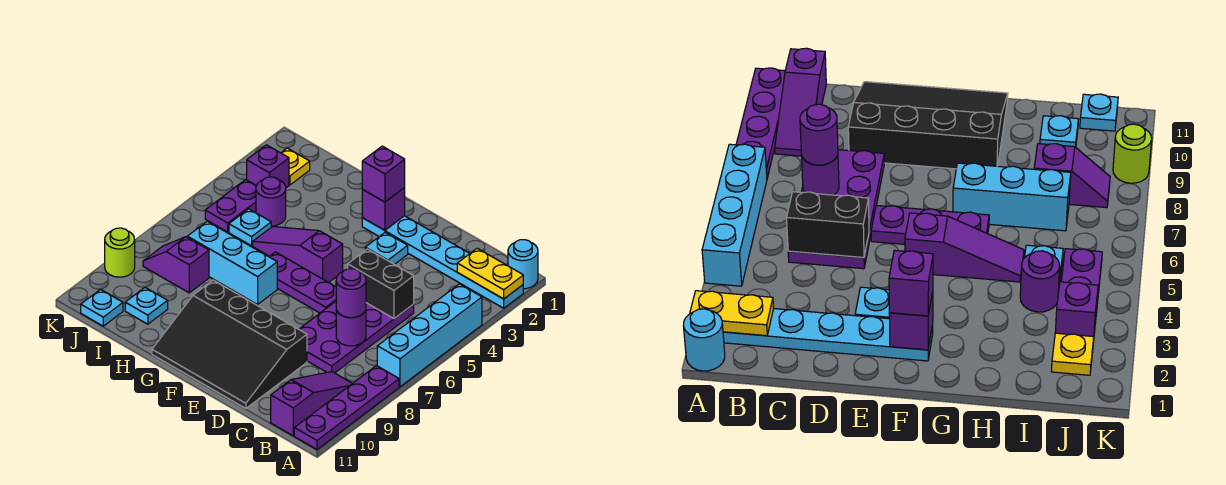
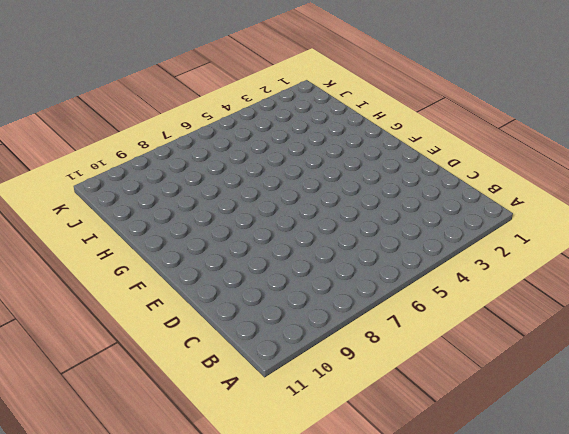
none -> cyan 1x1 round brick [508,240,538,289]
none -> cyan 1x6 plate [362,216,523,308]
none -> cyan 1x4 brick [377,284,482,387]

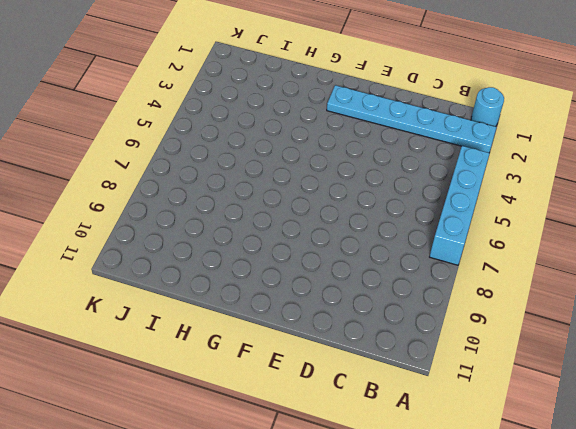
none -> purple 1x4 plate [294,366,399,449]
none -> purple 1x3 slope [271,372,353,436]
none -> purple 2x4 plate [299,301,414,373]

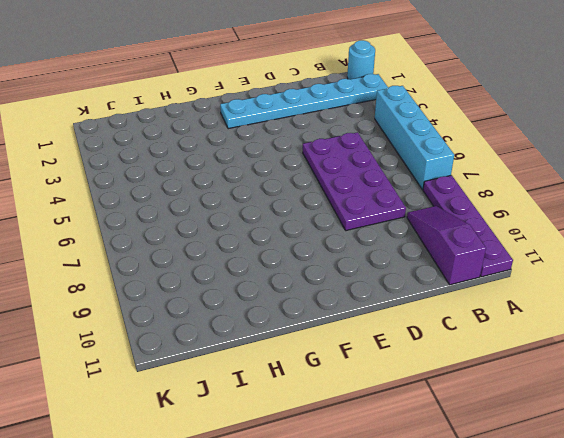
none -> black 3x4 slope [152,280,307,408]
none -> cyan 1x1 plate [365,232,408,264]
none -> purple 1x3 plate [269,252,336,313]

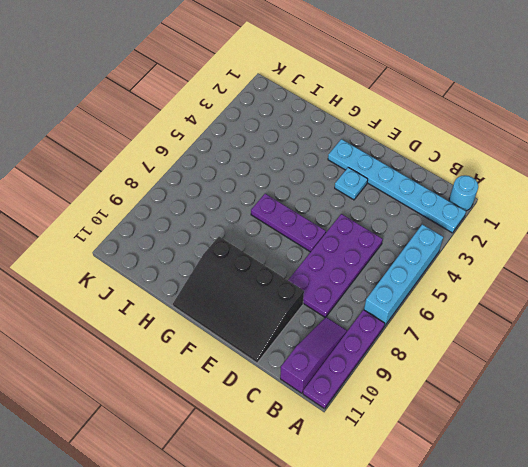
none -> purple 1x3 slope [253,227,343,283]
none -> cyan 1x3 brick [187,221,277,305]
none -> purple 1x1 round brick [256,177,286,226]

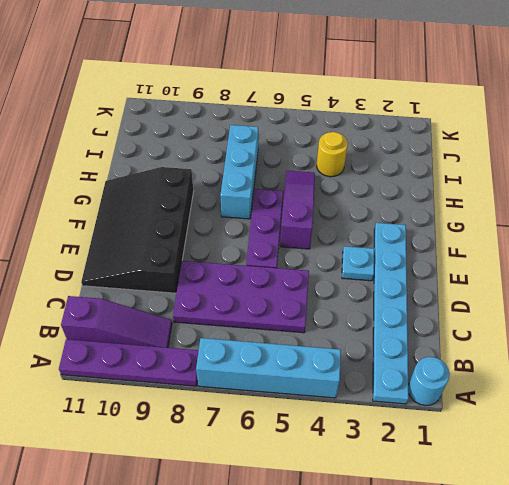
yellow 1x1 round brick [317,132,348,177] -> purple 1x1 round brick [256,177,286,226]
none -> cyan 1x1 plate [229,209,271,246]
none -> purple 1x2 slope [143,237,209,293]
none -> cyan 1x1 plate [125,288,168,324]

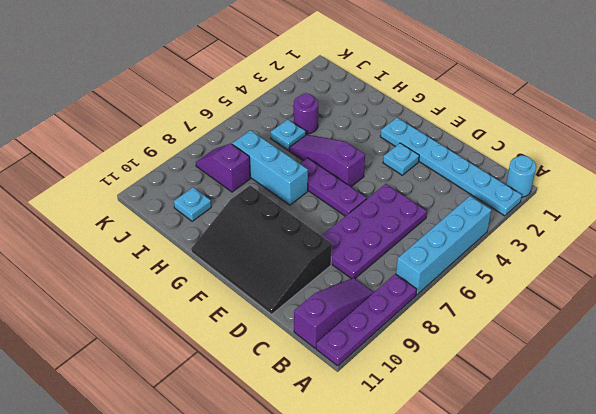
none -> yellow 1x1 plate [281,148,310,185]
none -> purple 1x1 brick [247,145,289,188]
none -> purple 1x2 plate [205,180,256,232]

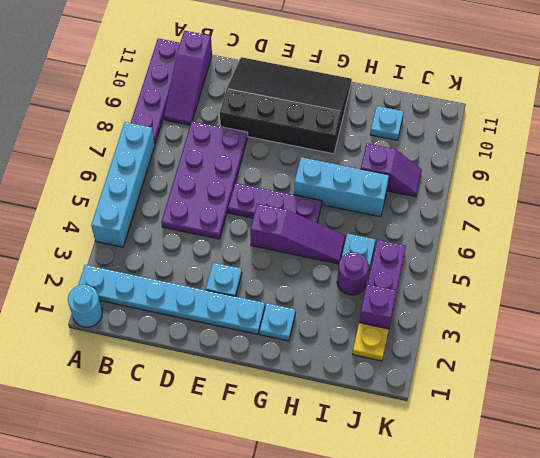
cyan 1x1 plate [260,303,296,341] -> cyan 1x1 plate moved to [81,289,123,326]
none -> lime 1x1 round brick [105,228,135,277]
none -> yellow 1x2 plate [457,248,523,299]
none -> black 1x2 brick [348,249,414,318]

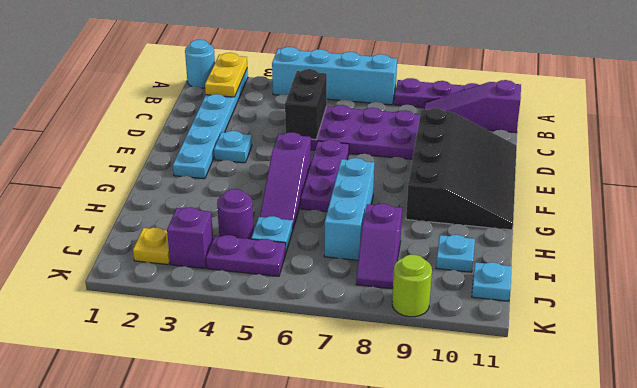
none -> purple 1x1 round brick [336,310,366,346]
none -> purple 1x1 brick [362,188,405,230]
none -> purple 1x1 round brick [336,268,366,318]

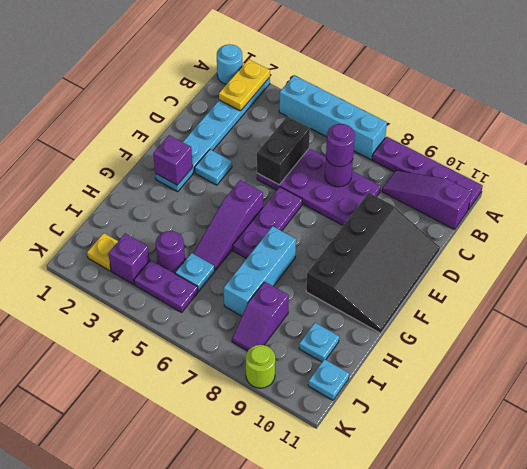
none -> purple 1x1 brick [362,146,405,202]

